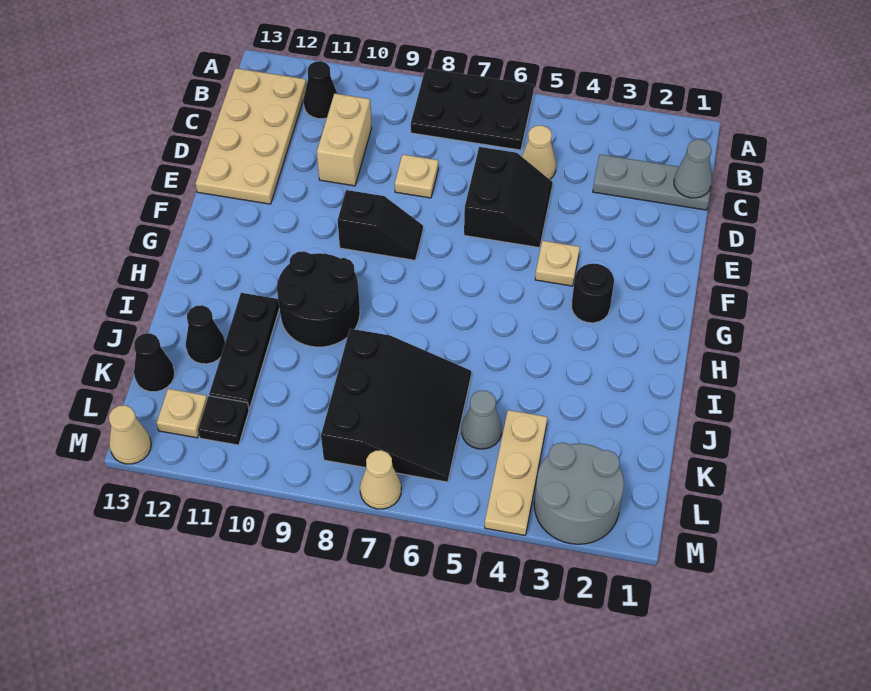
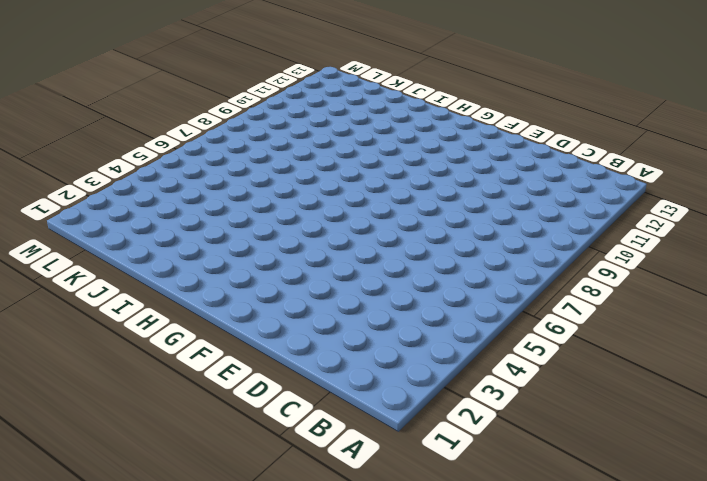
none -> black 2x3 plate [411,68,534,150]
none -> black 1x1 cone [303,61,337,119]
none -> tan 2x4 plate [196,68,307,204]

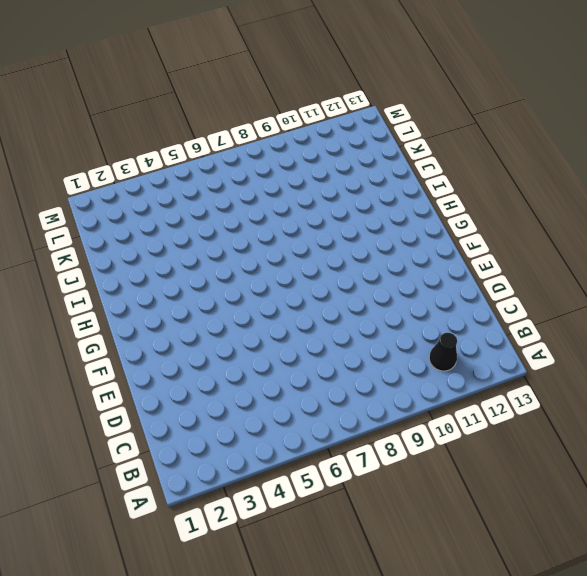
none -> black 2x3 plate [411,68,534,150]
none -> tan 2x4 plate [196,68,307,204]
none -> grey 1x3 plate [593,155,713,210]

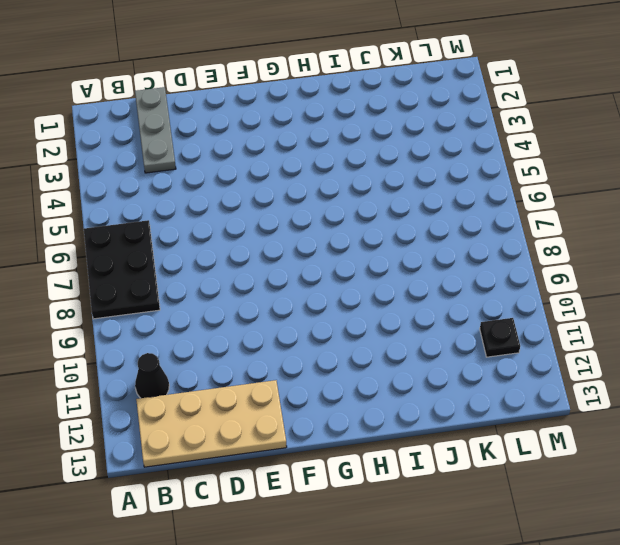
none -> tan 1x1 cone [522,125,556,179]
none -> tan 1x2 brick [317,94,372,186]
none -> black 2x2 slope [464,147,553,248]

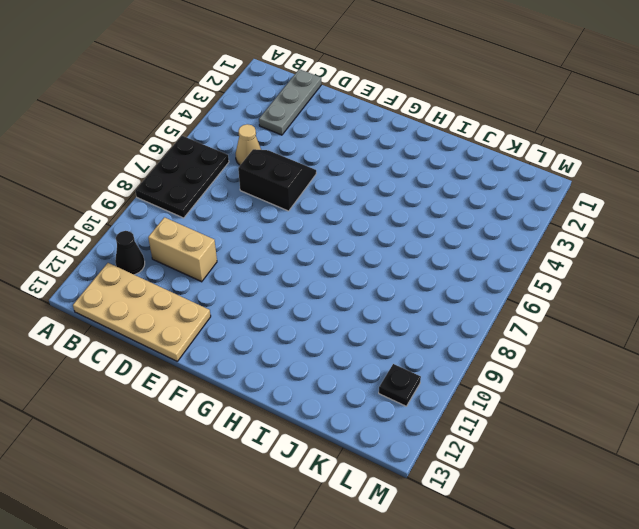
none -> tan 1x1 plate [395,155,438,198]
none -> tan 1x1 plate [535,241,580,286]
none -> black 1x2 slope [338,190,423,260]

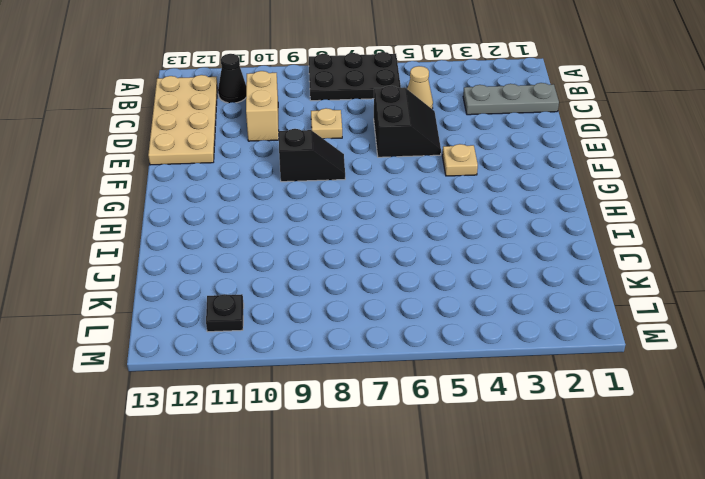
none -> black 1x1 round brick [572,264,614,323]
none -> black 2x2 round brick [277,251,360,347]
none -> black 1x3 plate [209,293,279,409]

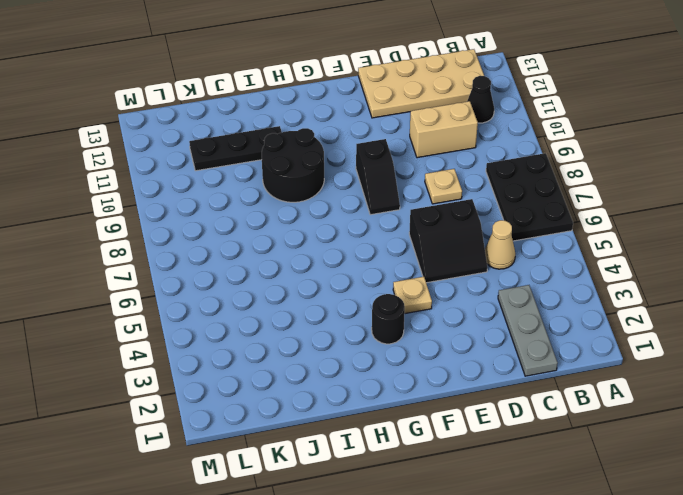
none -> black 3x3 slope [321,329,471,482]
none -> black 1x1 cone [186,305,225,364]
none -> tan 1x3 plate [485,410,547,535]

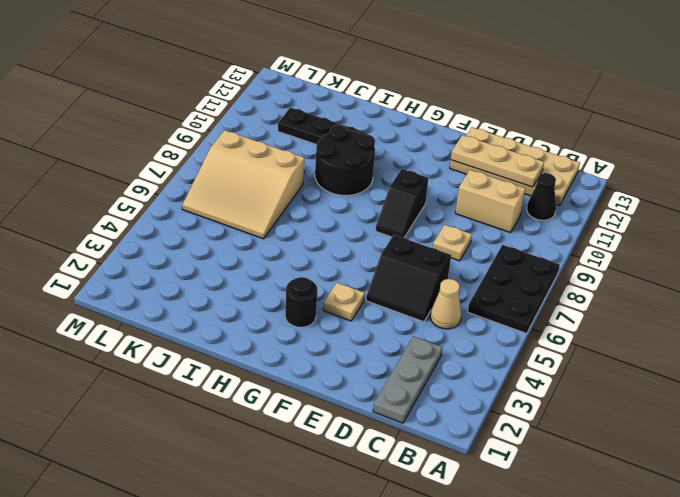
tan 1x3 plate [451,135,544,187] -> tan 1x3 plate moved to [485,410,547,535]
tan 3x3 slope [182,130,304,239] -> black 3x3 slope [321,329,471,482]
none -> black 1x1 cone [186,305,225,364]
none -> grey 1x1 cone [462,391,502,449]
none -> black 1x1 cone [134,333,175,392]

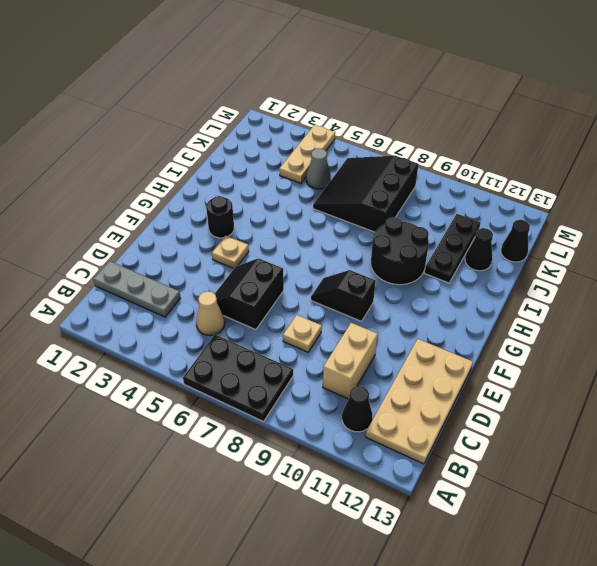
none -> grey 2x2 round brick [534,443,624,544]
none -> black 1x1 plate [198,396,249,445]
none -> tan 1x1 plate [157,389,207,438]

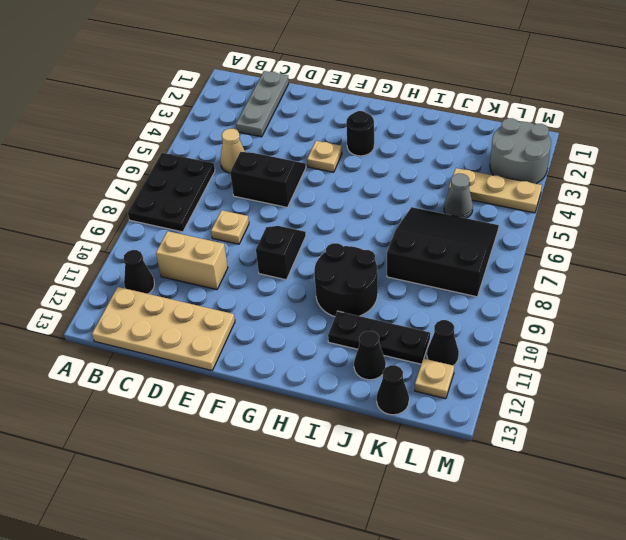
black 1x1 cone [427,320,459,366] -> black 1x1 plate [198,396,249,445]
none -> tan 1x1 cone [360,450,401,509]
none -> tan 1x1 cone [109,405,151,464]
none -> grey 1x1 cone [674,140,712,198]

